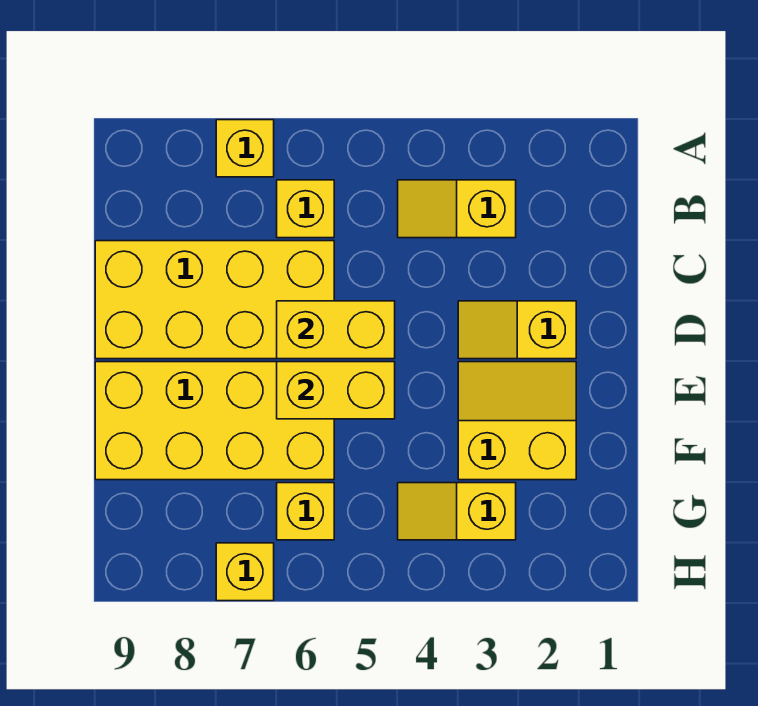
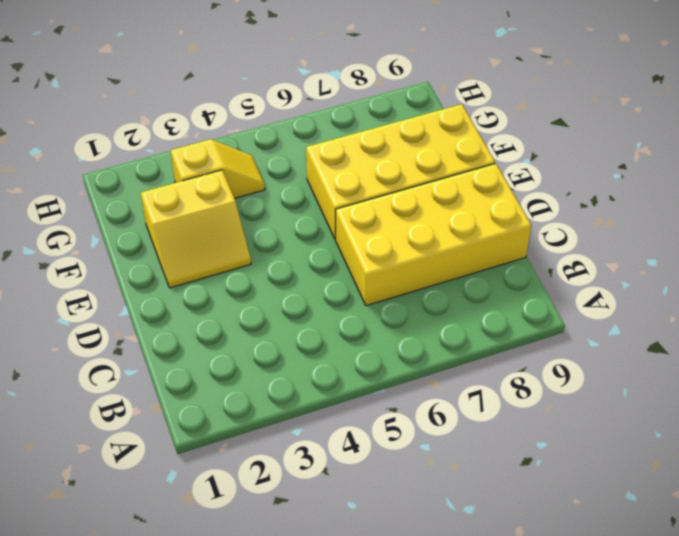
none -> yellow 1x1 brick [216,120,274,177]
none -> yellow 1x2 slope [398,180,516,238]
none -> yellow 1x1 brick [277,180,334,238]

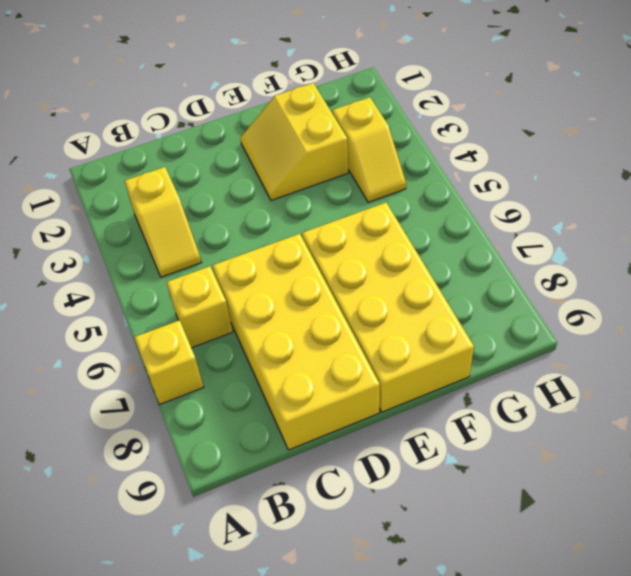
none -> yellow 1x2 slope [458,301,576,359]
none -> yellow 1x1 brick [277,483,334,540]
none -> yellow 1x1 brick [216,543,274,601]

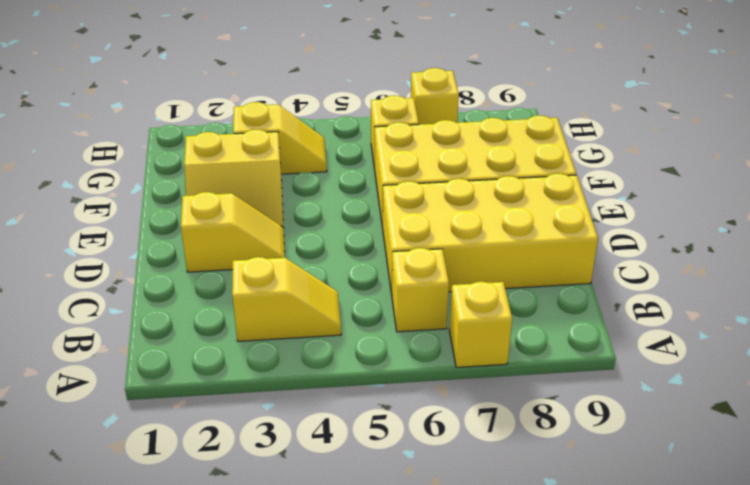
none -> yellow 1x2 brick [277,301,395,359]
none -> yellow 1x2 brick [277,362,395,419]

